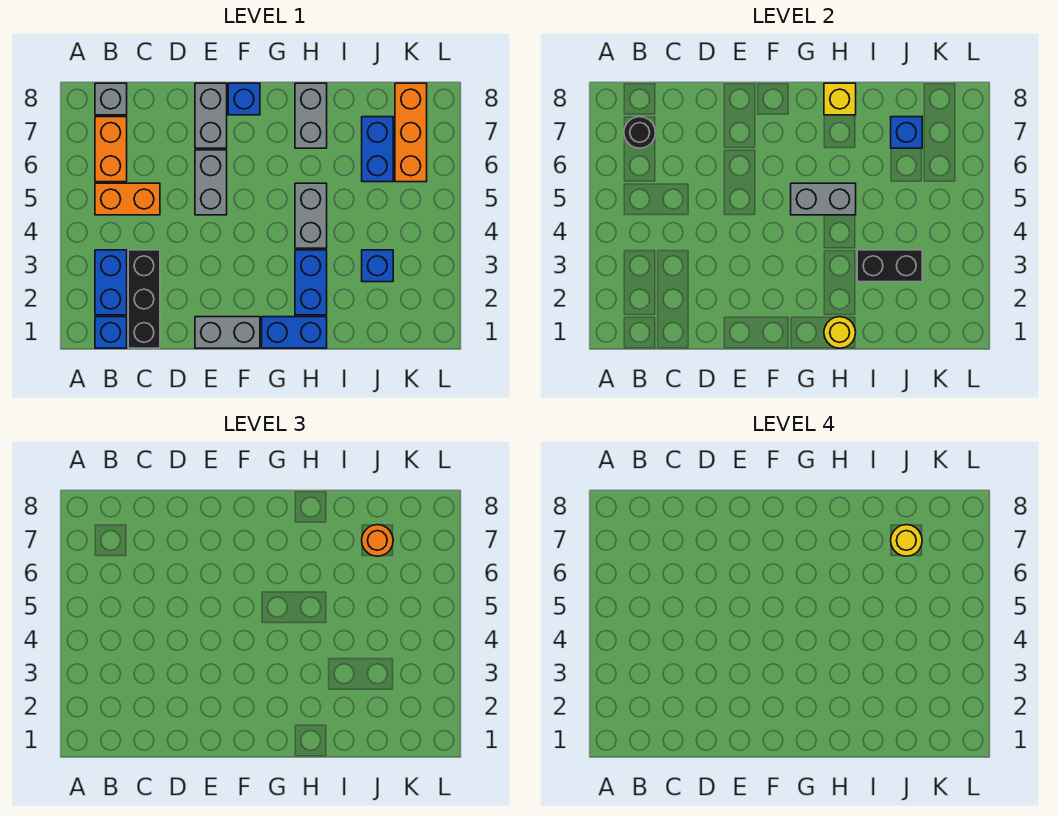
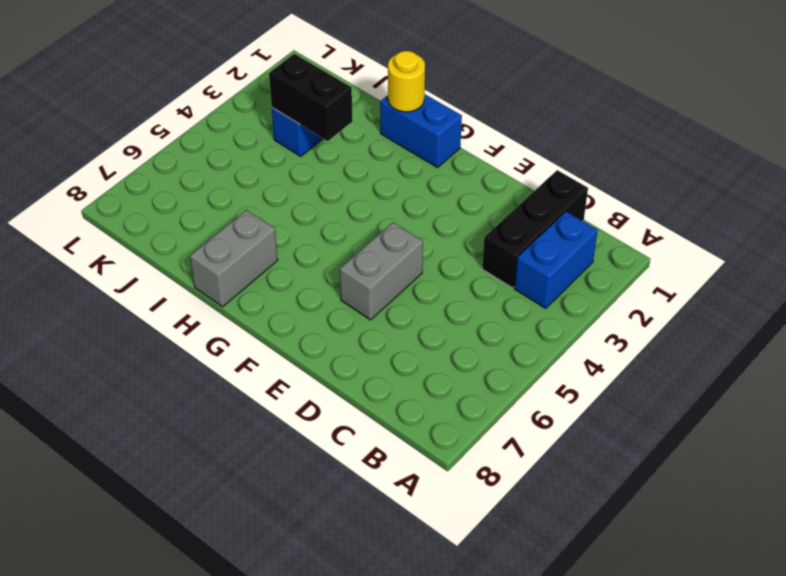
none -> blue 1x1 brick [95,317,127,348]
none -> orange 1x2 brick [95,183,160,215]
none -> orange 1x2 brick [95,117,127,182]

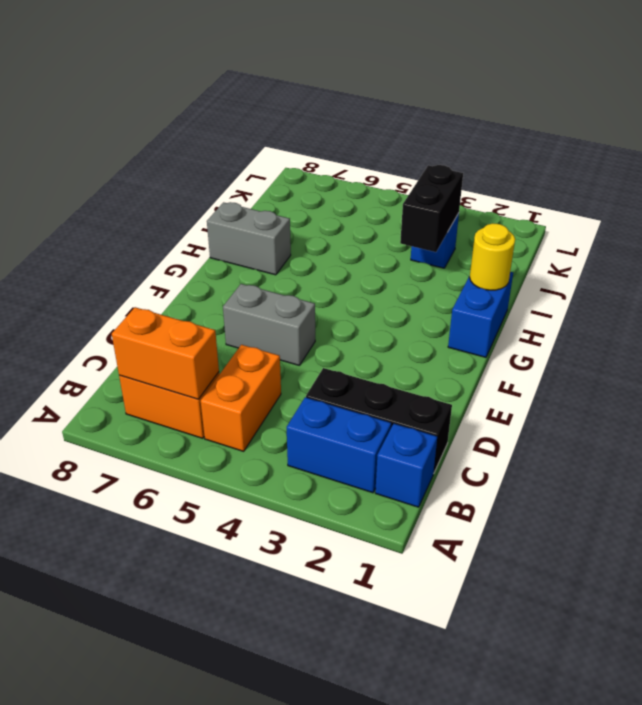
orange 1x2 brick [112,307,219,399] -> black 1x1 round brick [624,117,656,148]
none -> grey 1x1 brick [95,83,127,115]
none -> grey 1x2 brick [195,317,260,348]
none -> grey 1x2 brick [195,83,227,148]

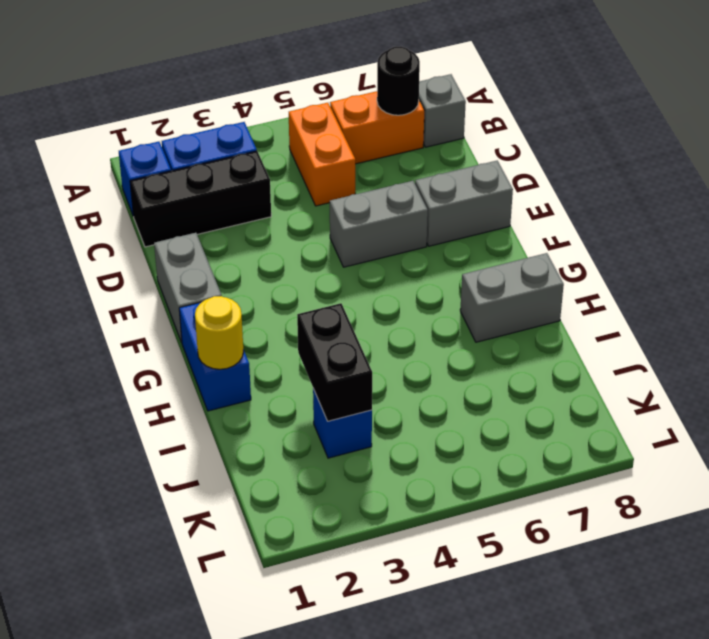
none -> blue 1x1 brick [228,83,260,115]
none -> blue 1x2 brick [295,250,327,315]
none -> grey 1x2 brick [295,183,327,248]

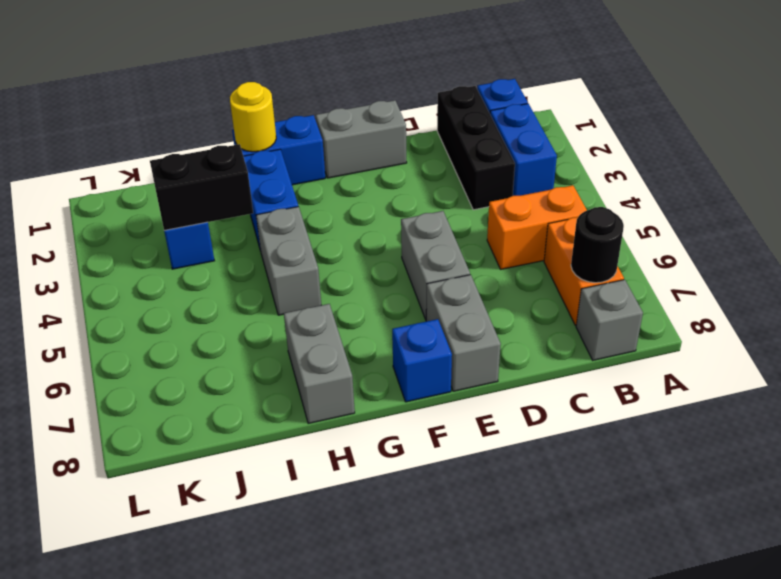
none -> blue 1x2 brick [362,117,393,182]
none -> orange 1x3 brick [395,83,427,182]
none -> grey 1x2 brick [791,183,856,215]

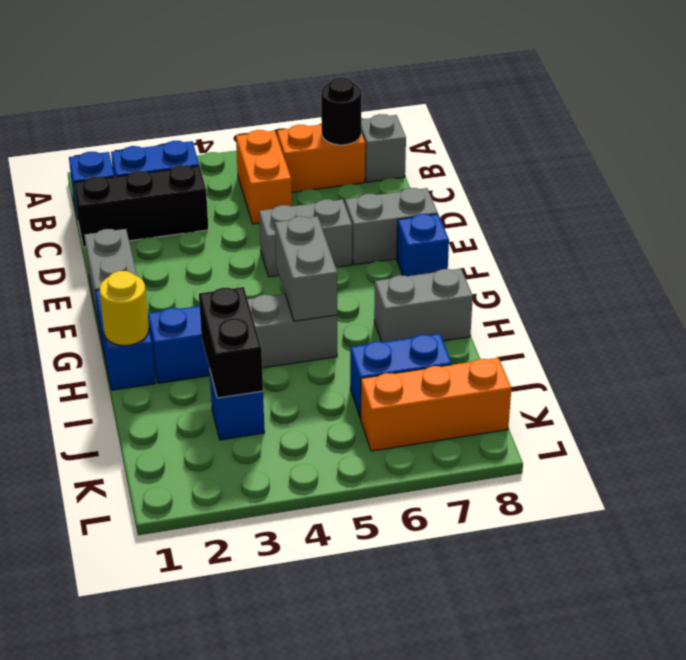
none -> yellow 1x1 brick [824,83,856,115]
none -> blue 1x1 brick [891,117,922,148]
none -> orange 1x1 round brick [362,525,393,556]

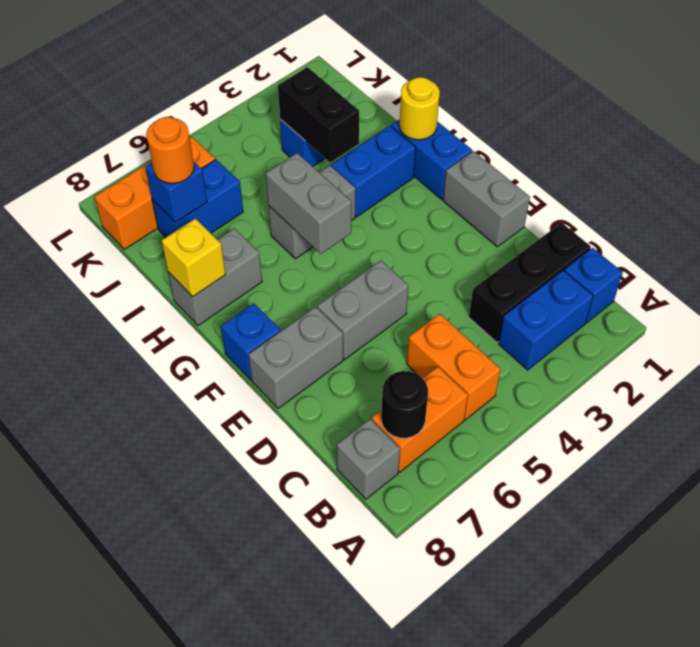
none -> yellow 1x1 round brick [891,525,922,556]

